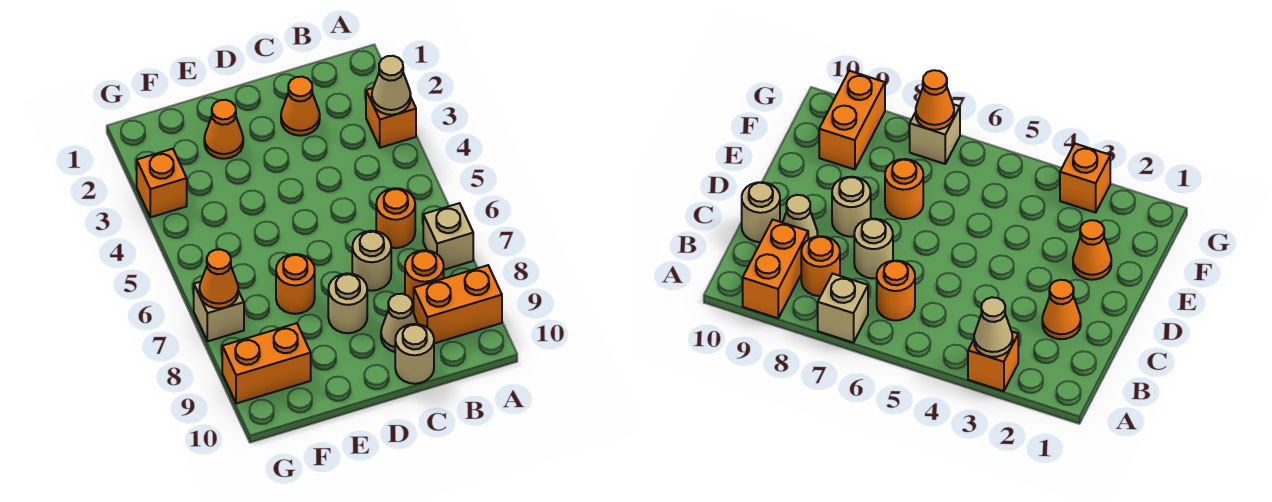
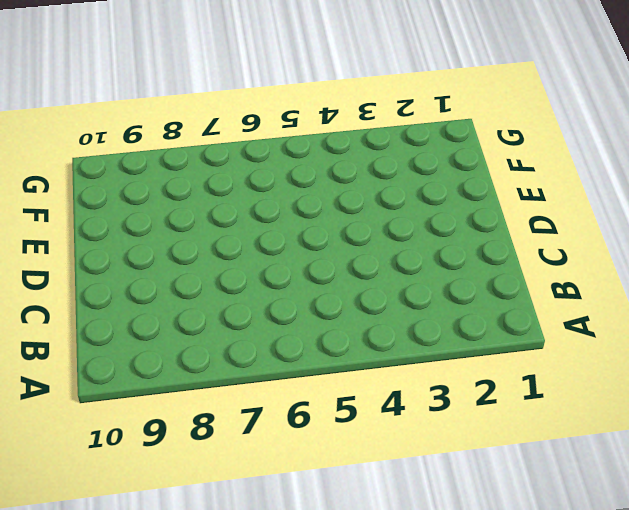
none -> orange 1x1 brick [366,88,416,148]
none -> tan 1x1 brick [423,203,473,270]
none -> orange 1x2 brick [414,265,502,343]

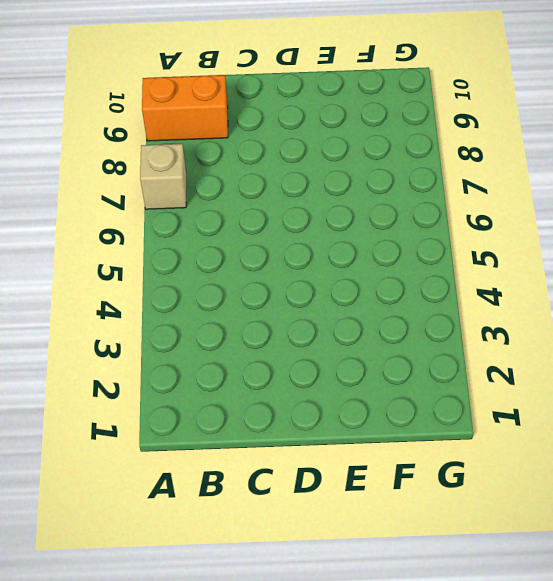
none -> orange 1x1 brick [366,88,416,148]
none -> orange 1x1 round brick [376,188,415,248]
none -> orange 1x1 round brick [405,250,444,307]

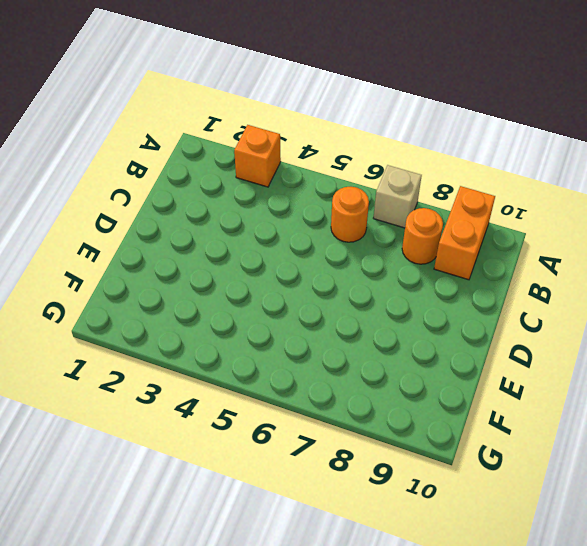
none -> orange 1x1 cone [281,77,320,136]
none -> tan 1x1 round brick [352,231,391,291]
none -> tan 1x1 cone [381,294,417,352]

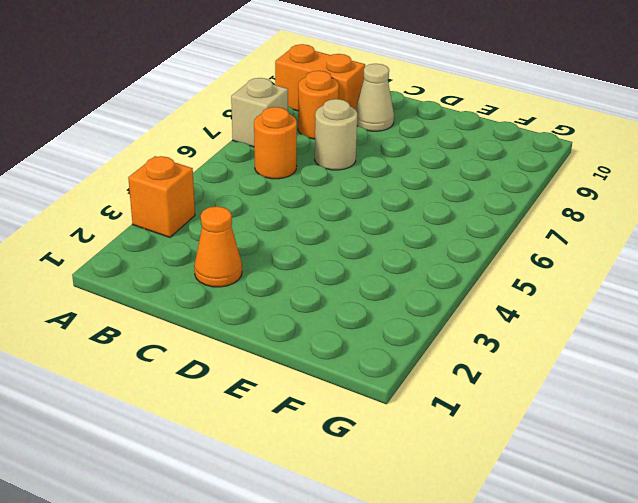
none -> tan 1x1 round brick [395,324,434,384]
none -> tan 1x1 round brick [328,273,367,333]
none -> orange 1x1 cone [204,100,243,159]

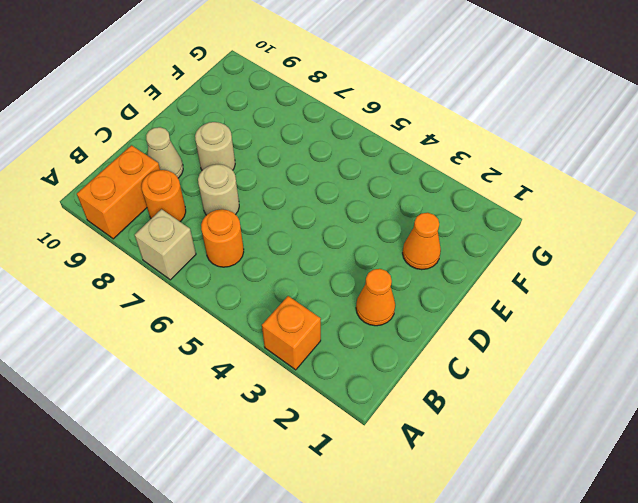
none -> tan 1x1 round brick [395,324,434,384]
none -> orange 1x1 round brick [276,254,315,314]
none -> orange 1x2 brick [222,323,311,403]

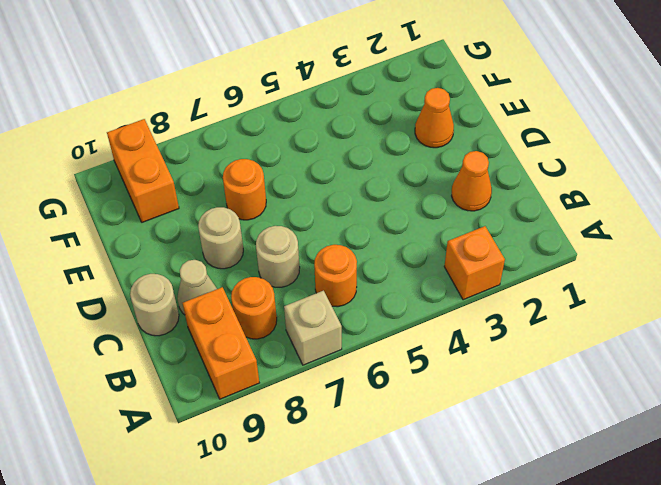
none -> orange 1x1 brick [137,149,187,217]
none -> tan 1x1 brick [194,282,244,341]
none -> tan 1x1 cone [372,56,411,115]

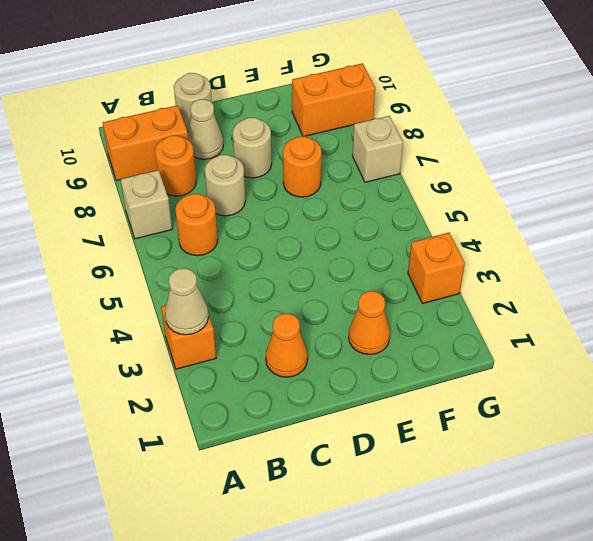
none -> orange 1x1 cone [199,249,238,308]

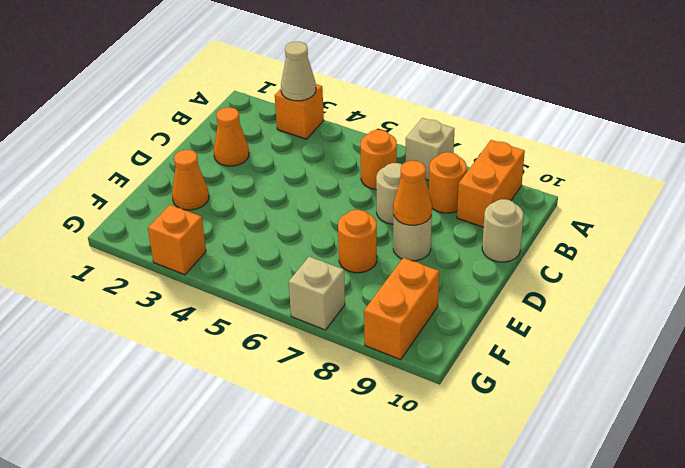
orange 1x1 cone [393,161,432,225] -> orange 1x1 cone moved to [199,249,238,308]
none -> tan 1x1 cone [381,294,417,352]

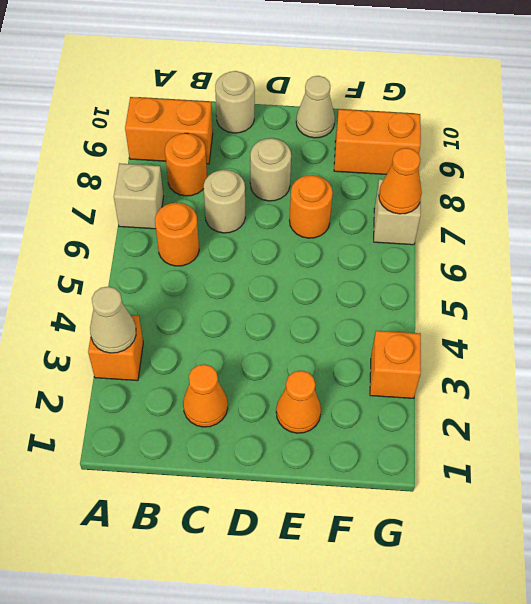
tan 1x1 cone [296,76,335,138] -> tan 1x1 cone moved to [381,294,417,352]

